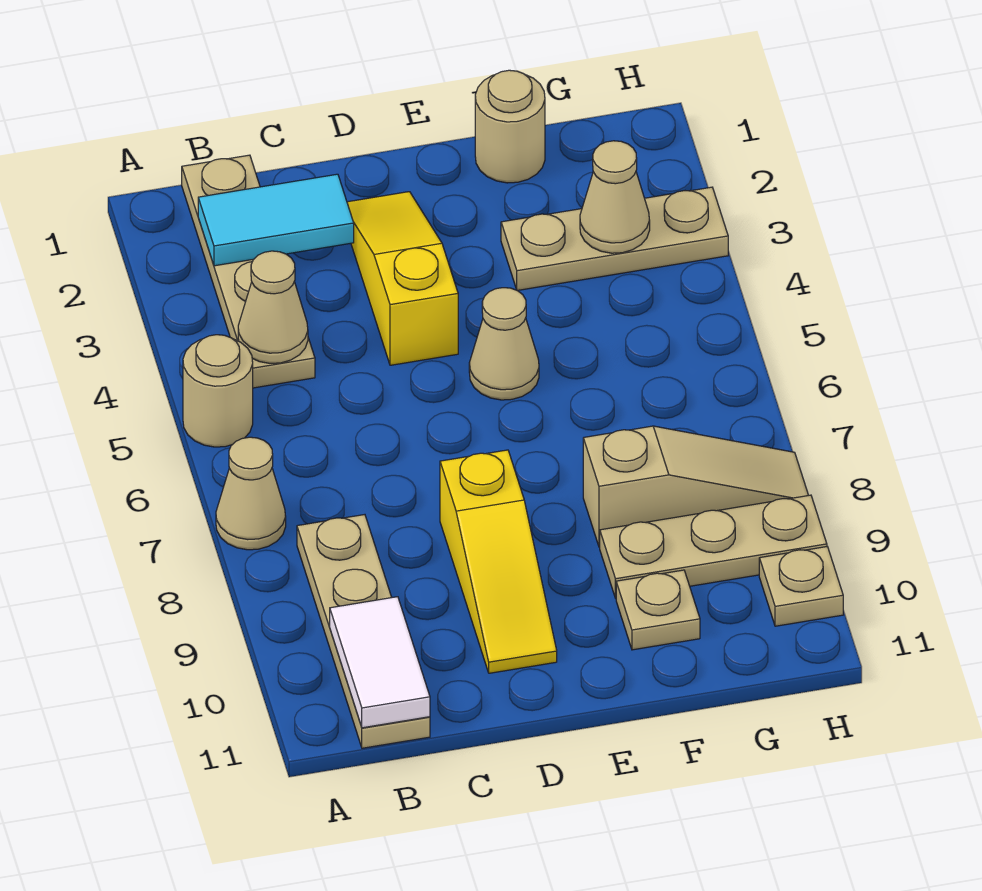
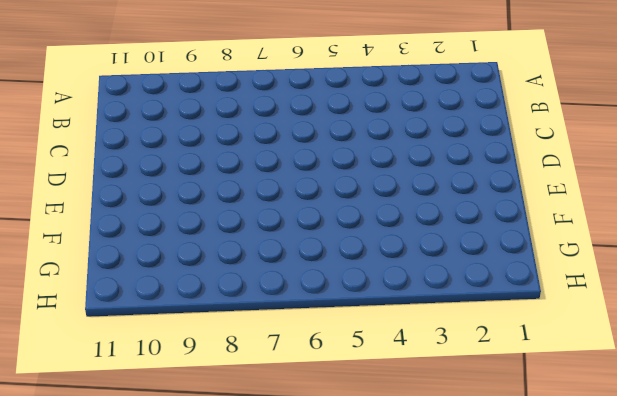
none -> tan 1x1 round brick [183,335,253,447]
none -> tan 1x1 cone [216,437,286,550]
none -> tan 1x4 plate [182,155,315,388]

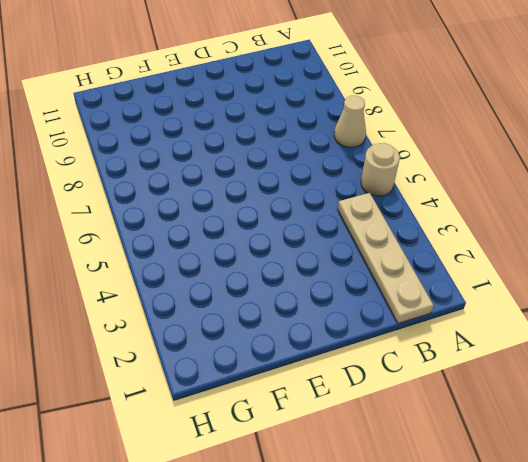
none -> tan 1x4 plate [297,515,430,748]
none -> yellow 1x3 slope [347,192,458,365]
none -> yellow 1x3 slope [440,450,557,673]

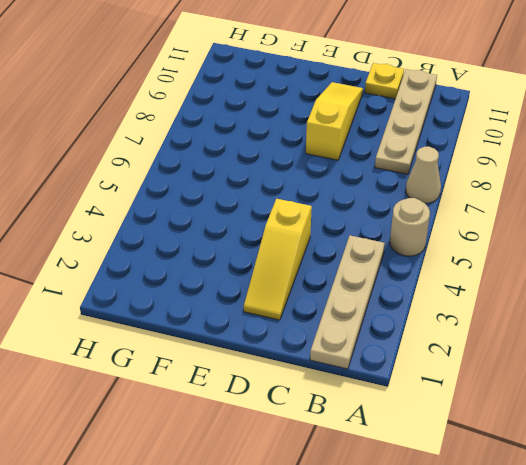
yellow 1x1 plate [365,63,404,99] -> none
none -> tan 1x1 cone [469,288,539,400]
none -> tan 1x1 round brick [475,70,545,183]
none -> tan 1x3 plate [501,187,728,291]

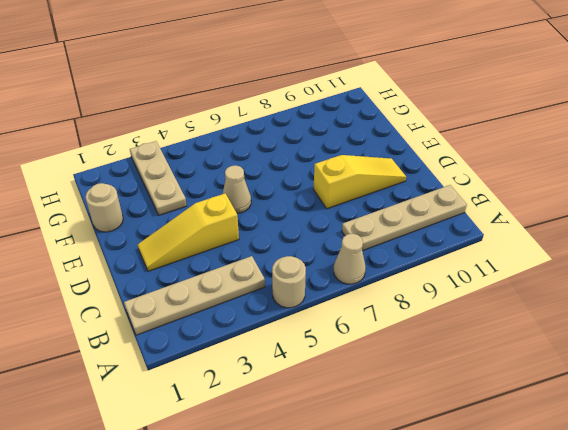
none -> tan 1x3 slope [583,426,808,547]
none -> tan 1x3 plate [600,495,827,598]
none -> tan 1x1 plate [616,570,700,650]

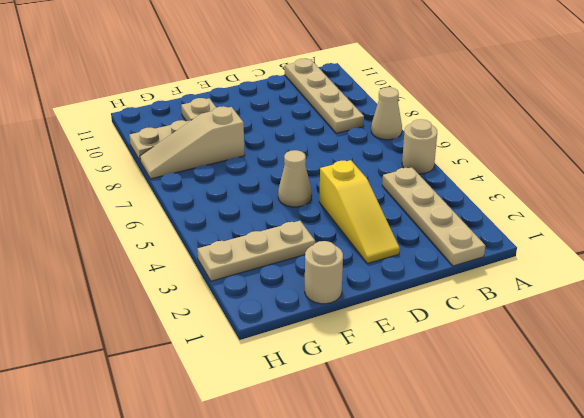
none -> yellow 1x3 slope [440,450,557,673]
none -> tan 1x1 plate [759,547,843,626]
none -> cyan 1x2 tile [198,174,354,266]

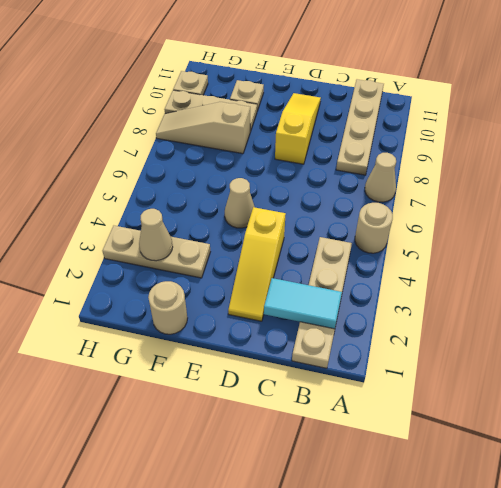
none -> tan 1x1 cone [238,251,308,363]
none -> white 1x2 tile [330,597,430,728]

